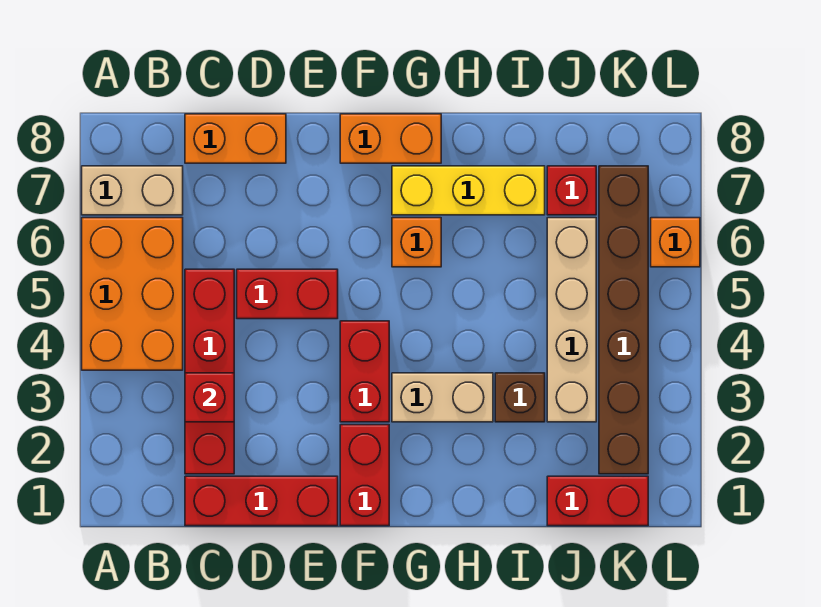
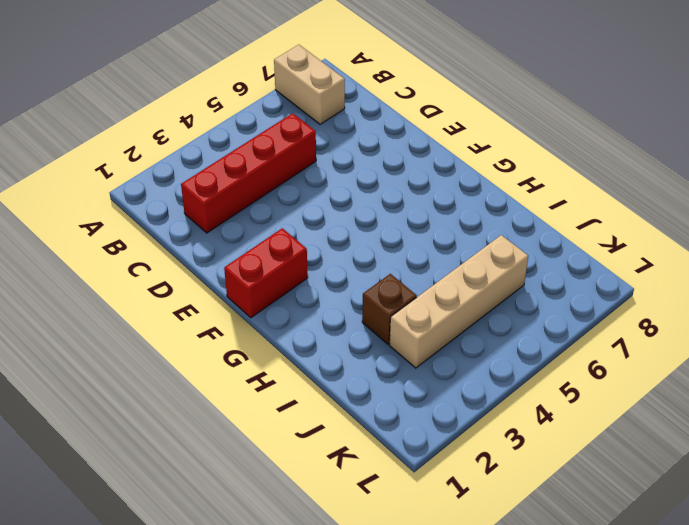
none -> orange 2x3 brick [82,218,183,370]
none -> red 1x3 brick [185,476,338,526]
none -> orange 1x2 brick [185,114,286,163]

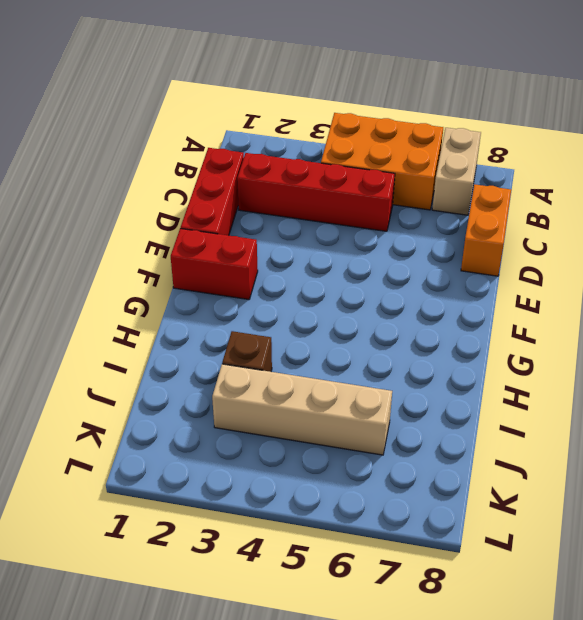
none -> red 1x2 brick [237,269,338,319]
none -> red 1x2 brick [340,321,389,422]
none -> orange 1x2 brick [340,114,441,163]

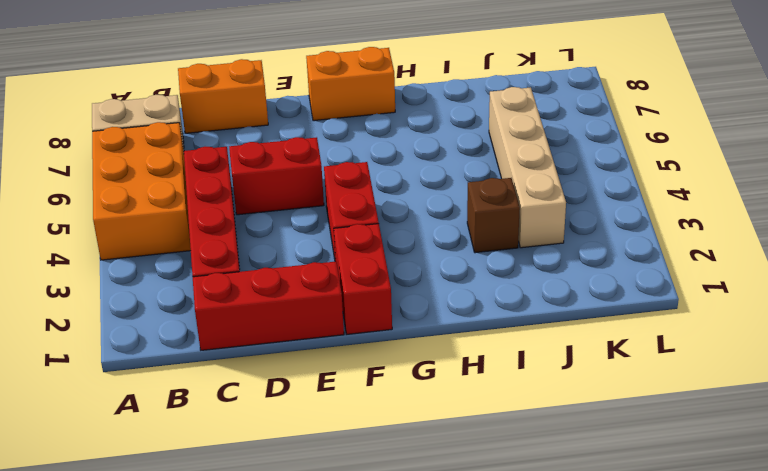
none -> tan 1x2 brick [392,373,493,422]
none -> orange 1x1 brick [392,218,441,267]
none -> yellow 1x3 brick [392,166,545,215]

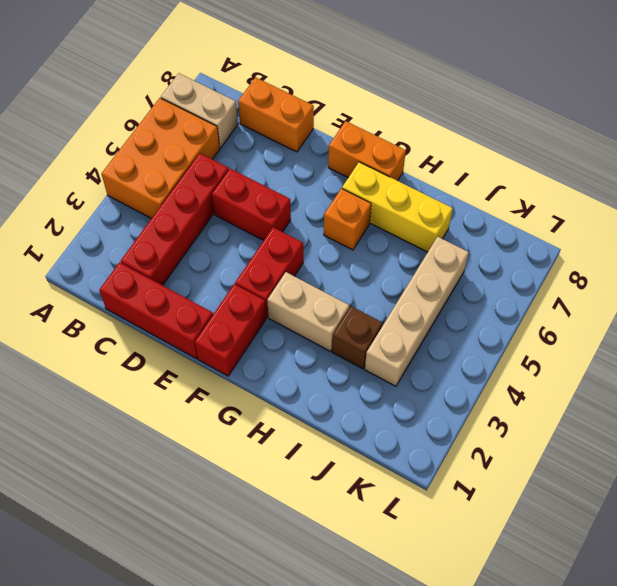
none -> red 1x2 brick [547,476,648,526]
none -> red 1x1 brick [547,166,596,215]
none -> brown 1x6 brick [599,166,648,474]

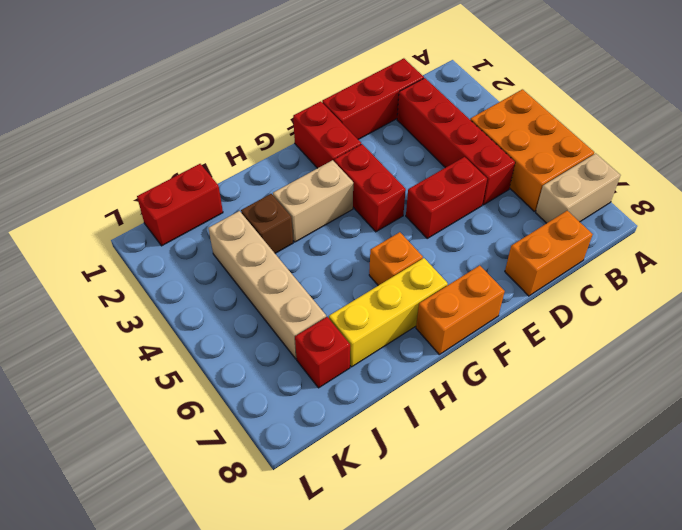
none -> brown 1x6 brick [599,166,648,474]
none -> orange 1x1 brick [651,218,700,267]
none -> red 1x1 brick [185,373,234,422]

